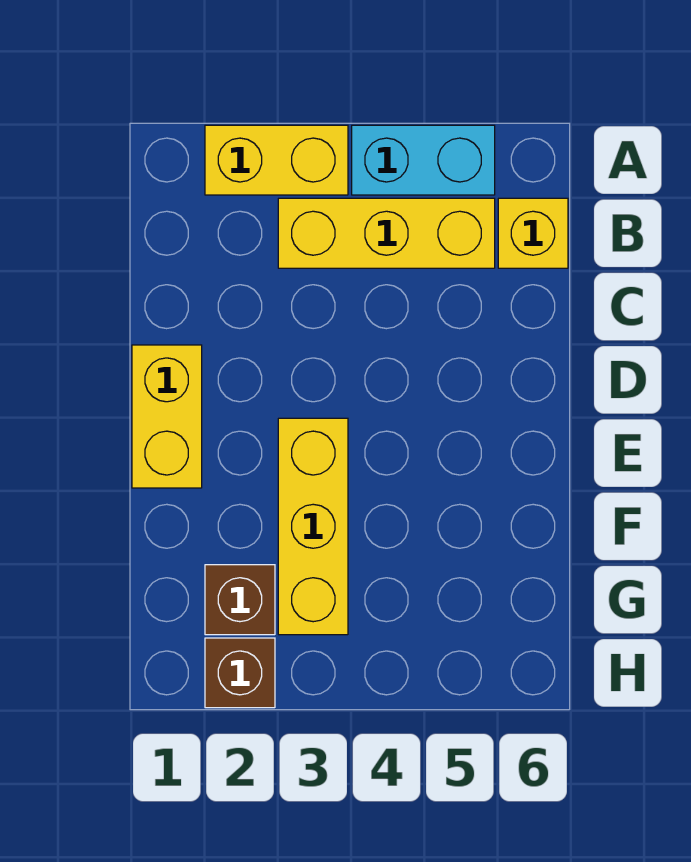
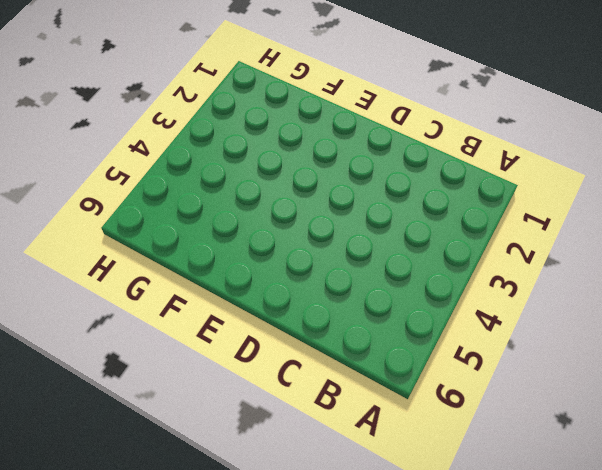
none -> yellow 1x2 brick [205,125,348,195]
none -> cyan 1x2 brick [352,125,495,195]

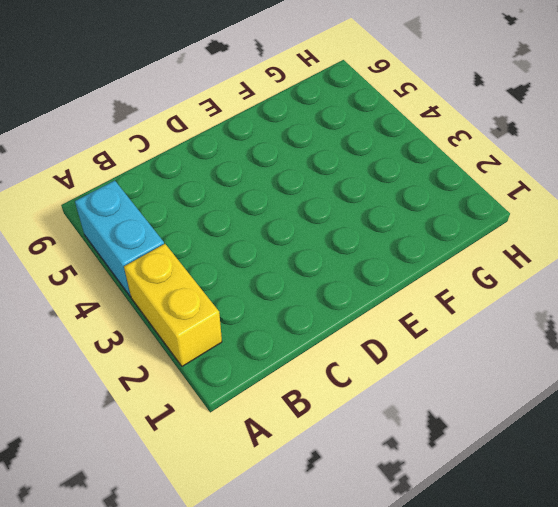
none -> yellow 1x3 brick [278,198,495,268]
none -> yellow 1x1 brick [498,198,568,268]

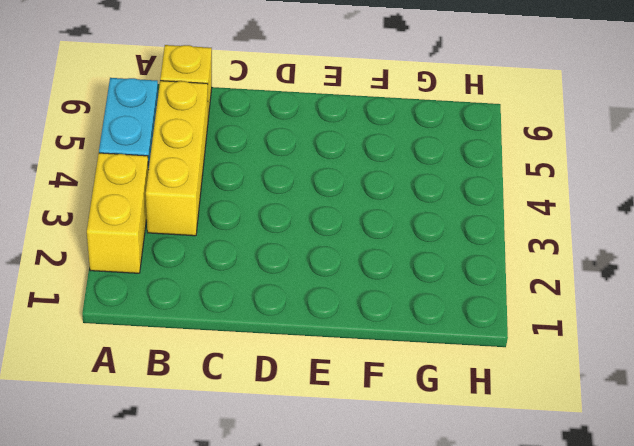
none -> yellow 1x2 brick [132,345,202,488]
none -> yellow 1x3 brick [278,418,348,635]

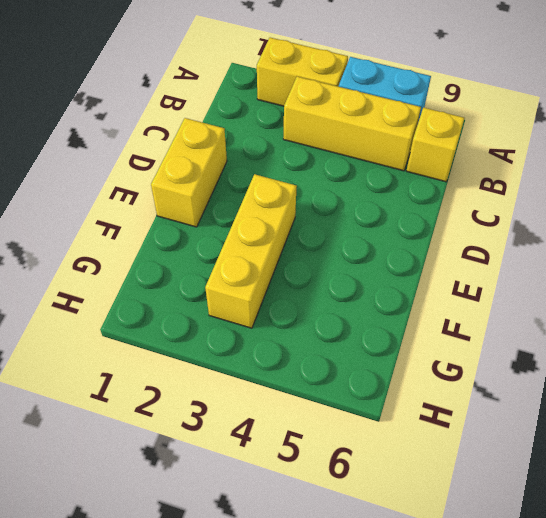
none -> brown 1x1 brick [205,565,275,635]
none -> brown 1x1 brick [205,638,275,708]

